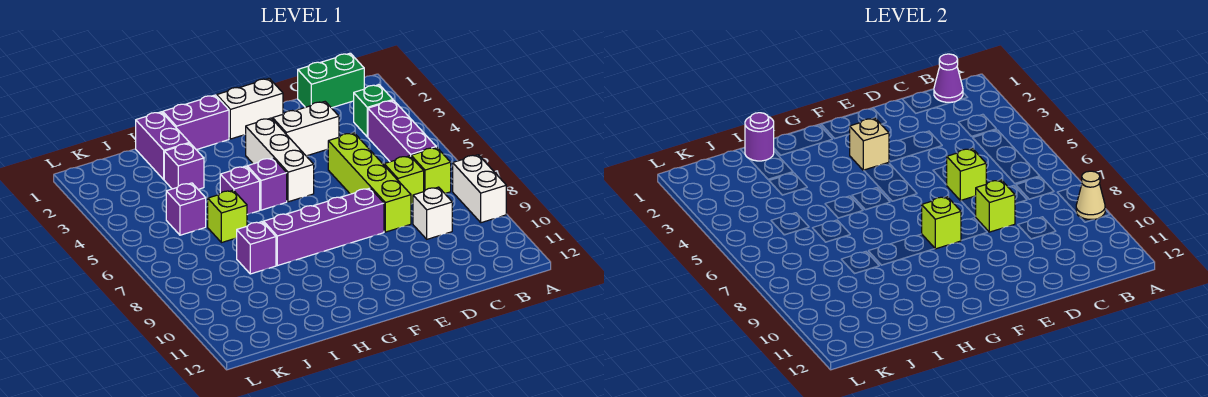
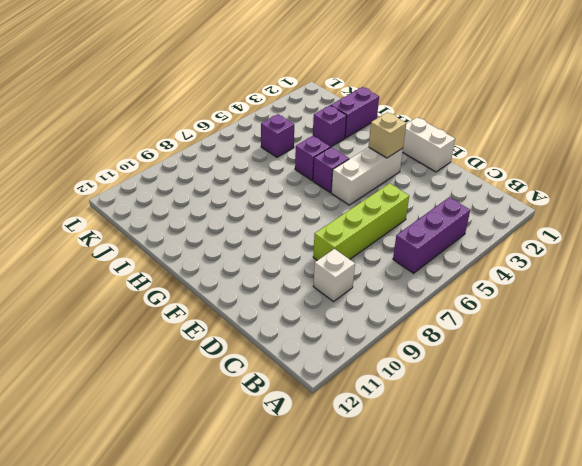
none -> white 1x2 brick [453,155,506,223]
none -> green 1x2 brick [298,53,364,108]
none -> green 1x1 brick [354,85,393,137]

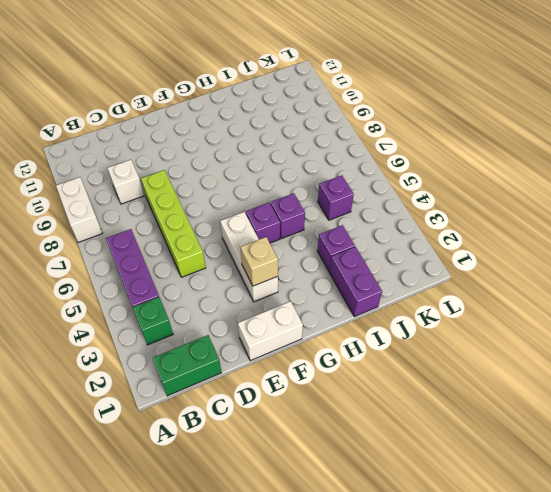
none -> lime 1x1 brick [411,147,451,194]
none -> lime 1x1 brick [384,156,424,204]
none -> white 1x2 brick [273,102,339,156]

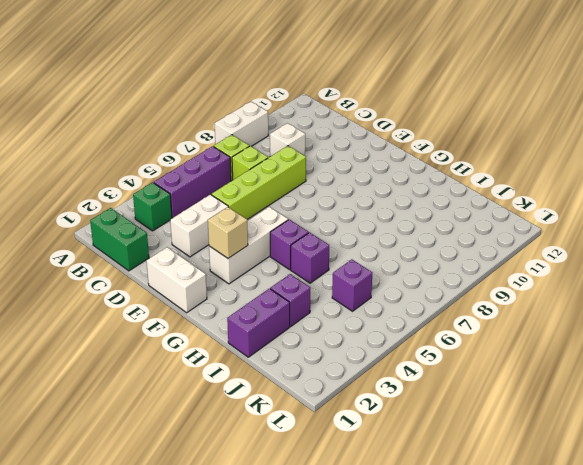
white 1x2 brick [170,194,229,257] -> white 1x2 brick turned to [273,102,339,156]
none -> purple 1x4 brick [264,188,384,266]
none -> purple 1x2 brick [163,95,229,150]
none -> lime 1x1 brick [208,190,247,243]

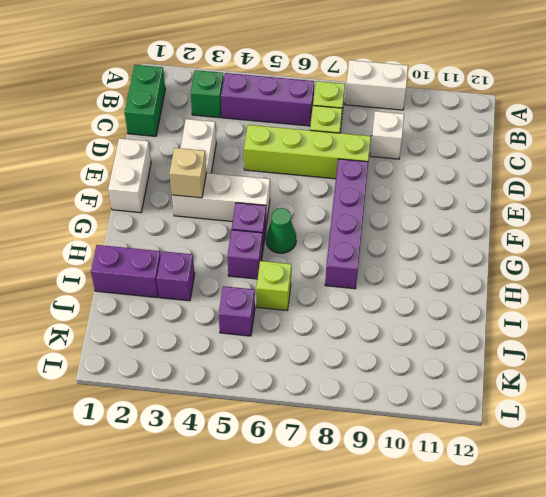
green 1x1 cone [266,208,296,253] -> none
none -> purple 1x2 brick [163,95,229,150]
none -> purple 1x1 brick [237,222,276,274]
none -> tan 1x1 cone [1076,171,1105,220]

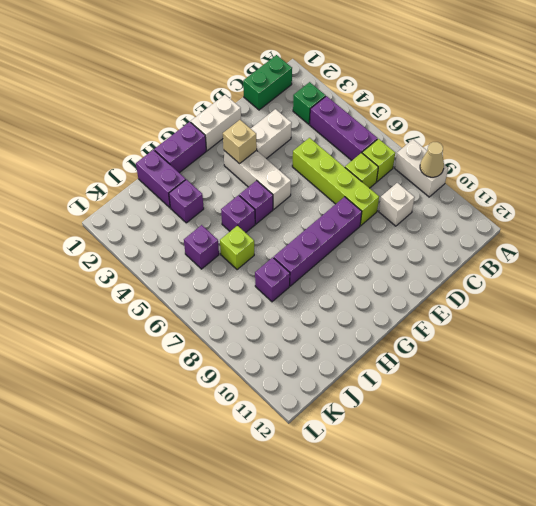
none -> purple 1x1 cone [934,54,963,102]
none -> lime 1x1 brick [947,148,986,201]
none -> lime 1x1 brick [975,180,1015,232]

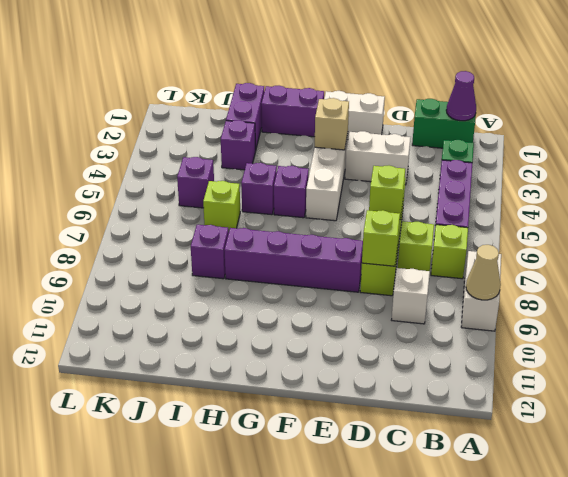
none -> lime 1x1 brick [922,197,961,249]
none -> purple 1x1 round brick [745,113,774,161]

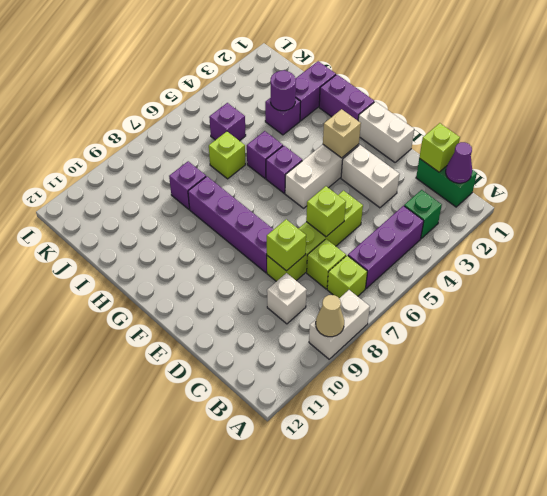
lime 1x1 brick [419,123,460,172] -> lime 1x1 brick moved to [922,197,961,249]
purple 1x1 round brick [271,70,296,111] -> purple 1x1 round brick moved to [745,113,774,161]

